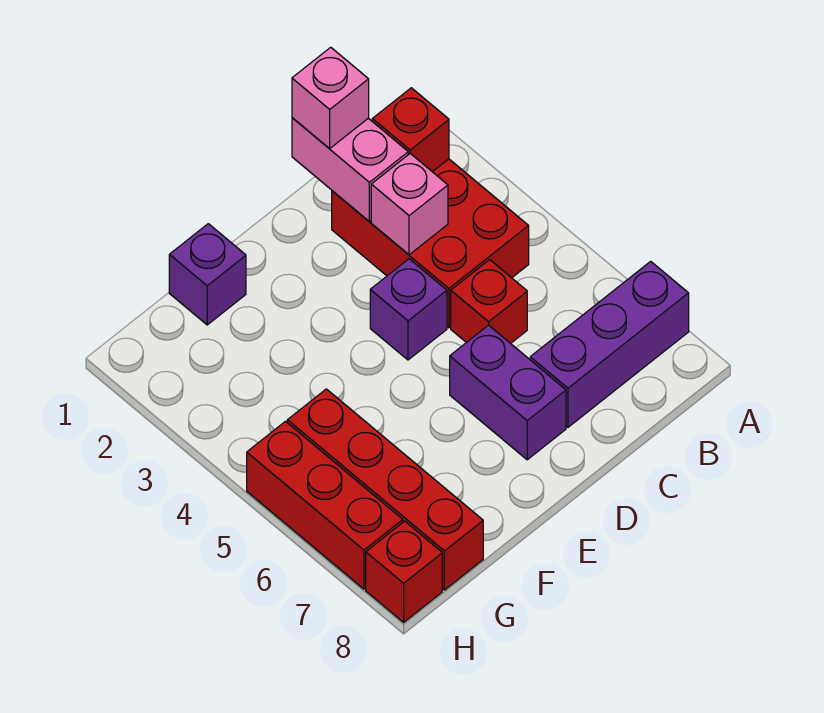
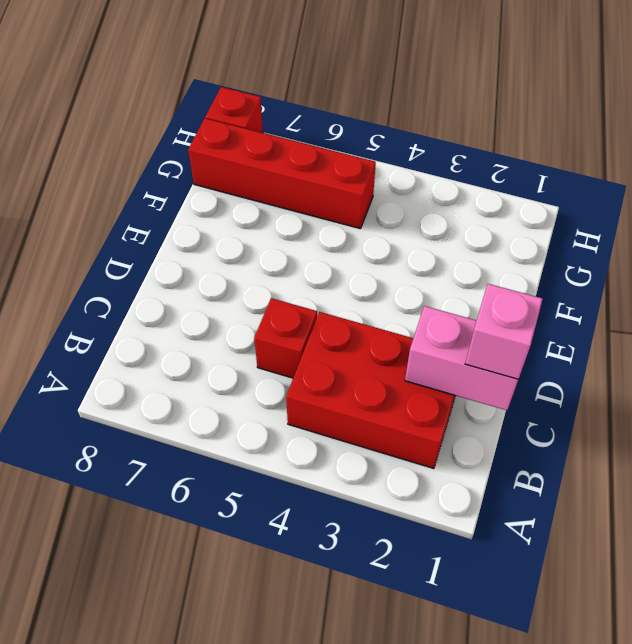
none -> purple 1x3 brick [530,261,689,427]
none -> purple 1x1 brick [370,259,447,360]
none -> purple 1x2 brick [450,325,566,460]

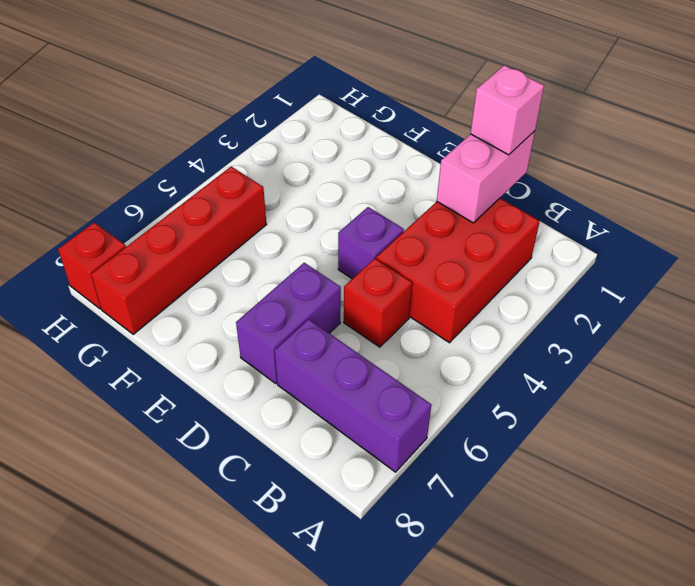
none -> purple 1x1 brick [169,224,246,325]
none -> red 1x3 brick [247,421,403,589]
none -> red 1x1 brick [372,88,449,172]

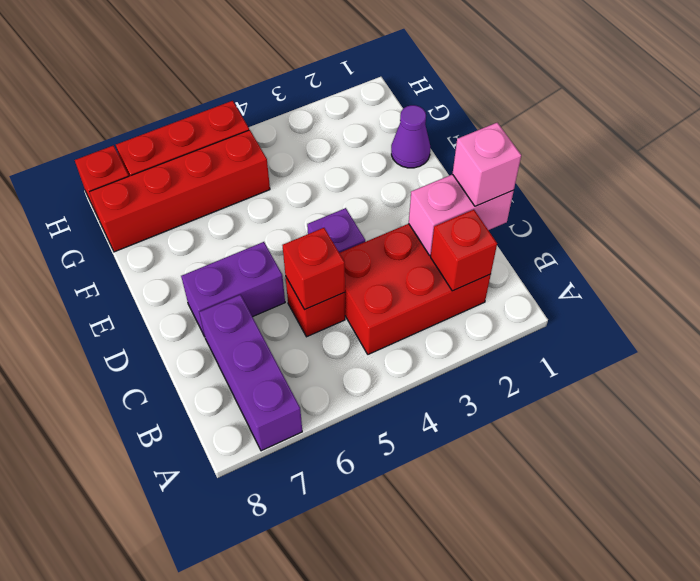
red 1x1 brick [283,228,345,310] -> none
purple 1x1 cone [391,105,430,168] -> purple 1x1 brick [169,224,246,325]
none -> pink 1x1 brick [371,154,448,255]

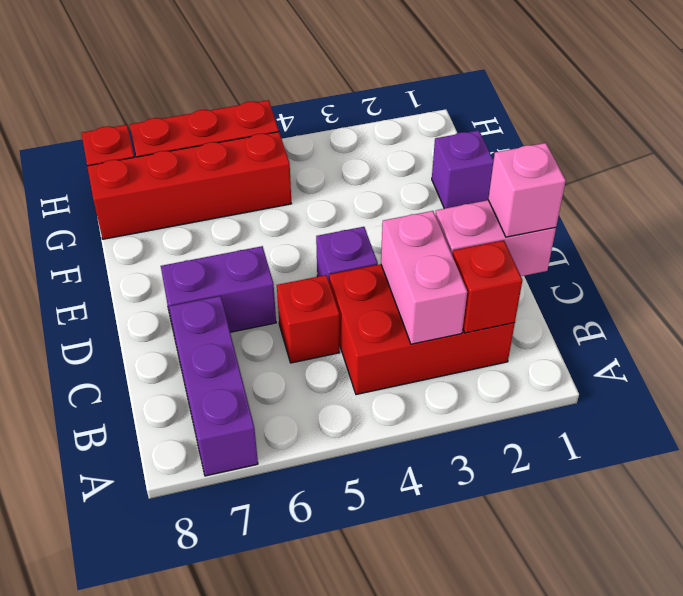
pink 1x2 brick [381,211,467,344] -> pink 1x1 brick [371,154,448,255]

